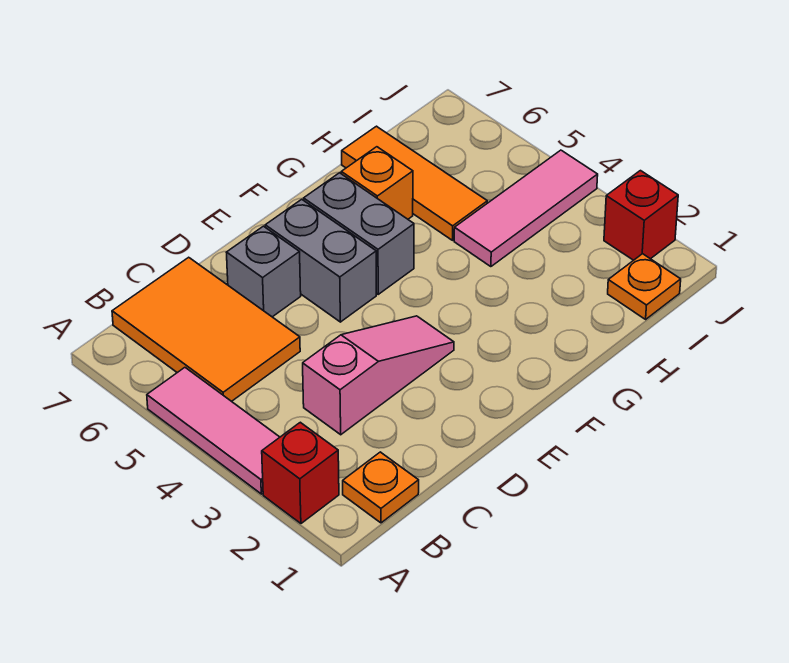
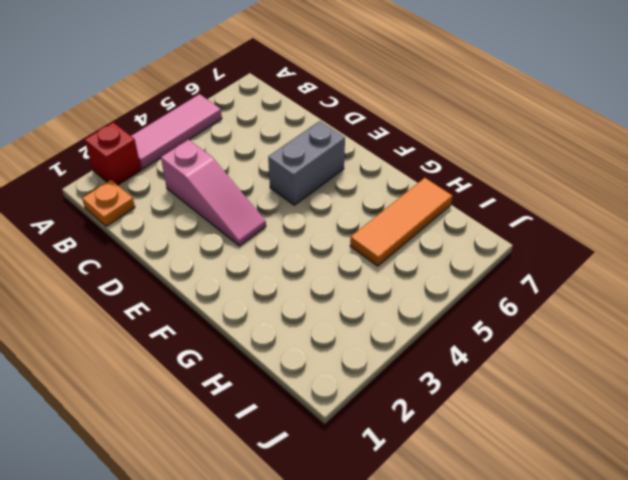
none -> orange 2x3 tile [112,257,300,401]
none -> grey 1x1 brick [226,226,301,317]
none -> grey 1x2 brick [304,173,414,294]

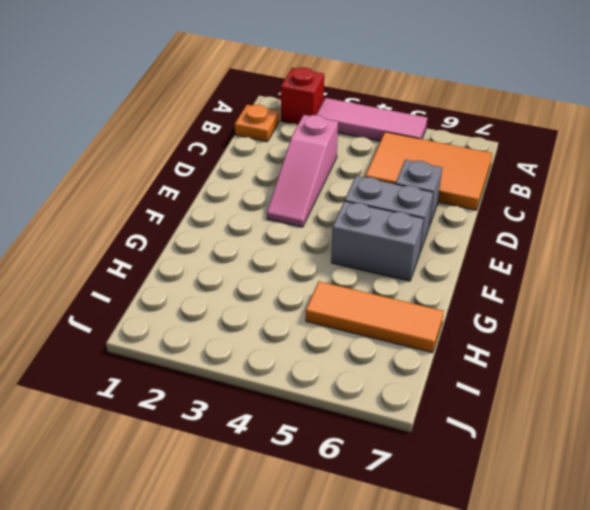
none -> orange 1x1 brick [341,147,413,219]
none -> pink 1x3 tile [454,150,598,267]
none -> orange 1x1 plate [608,254,681,319]

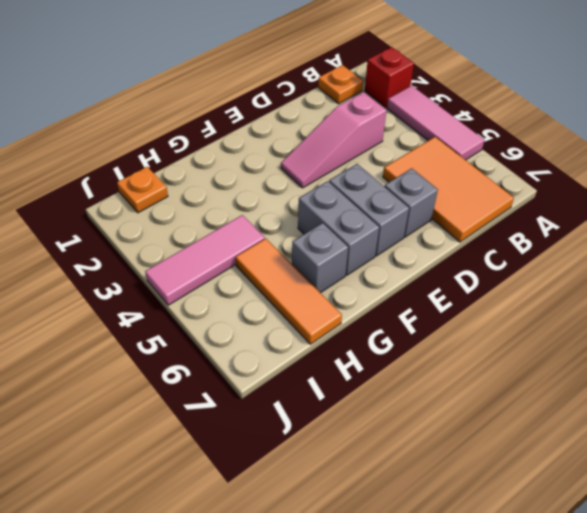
grey 1x1 brick [292,223,348,293] -> orange 1x1 brick [341,147,413,219]
none -> red 1x1 brick [604,171,678,260]

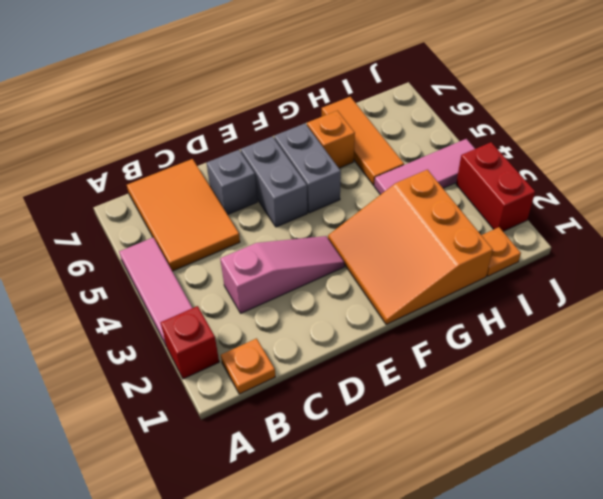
orange 3x3 slope [328,170,493,325] -> none
red 1x2 brick [456,142,535,231] -> red 1x1 brick [604,171,678,260]

